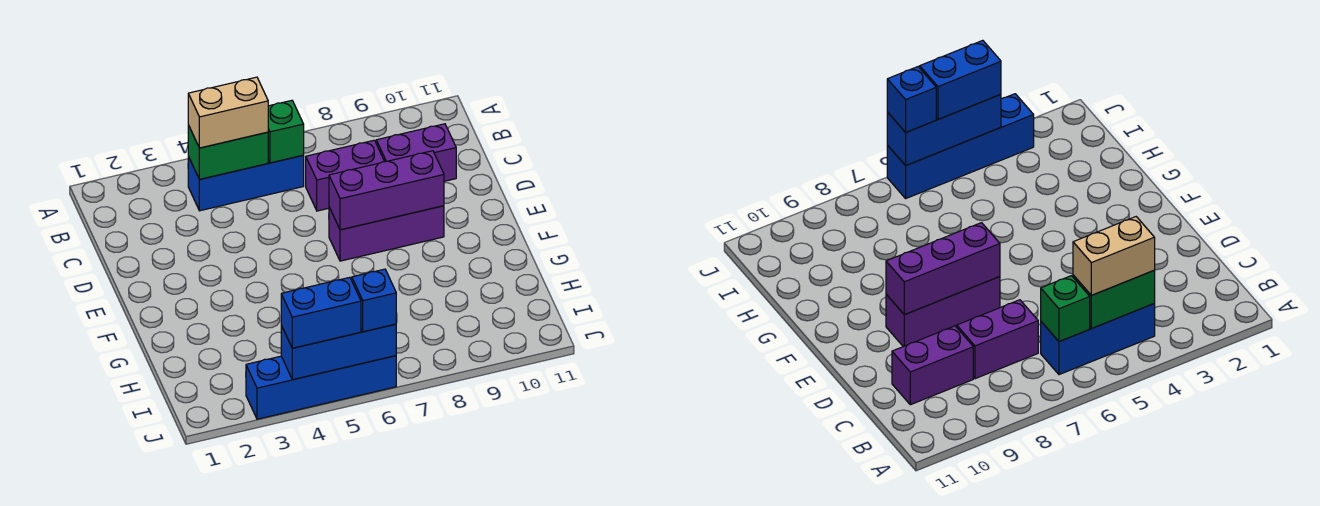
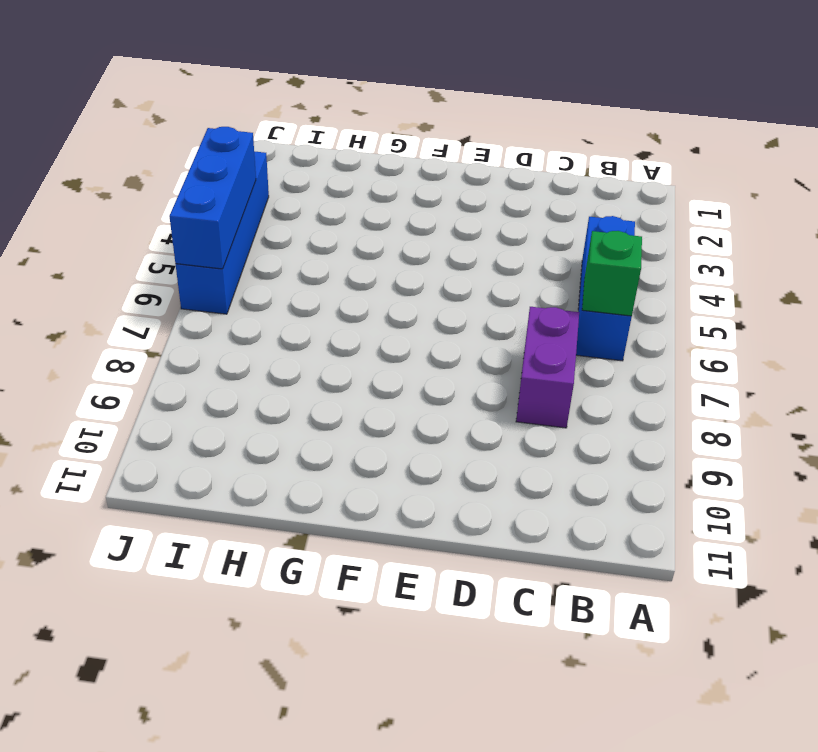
none -> purple 1x2 brick [376,124,456,181]
none -> purple 1x3 brick [329,206,444,261]
none -> green 1x2 brick [188,125,268,179]

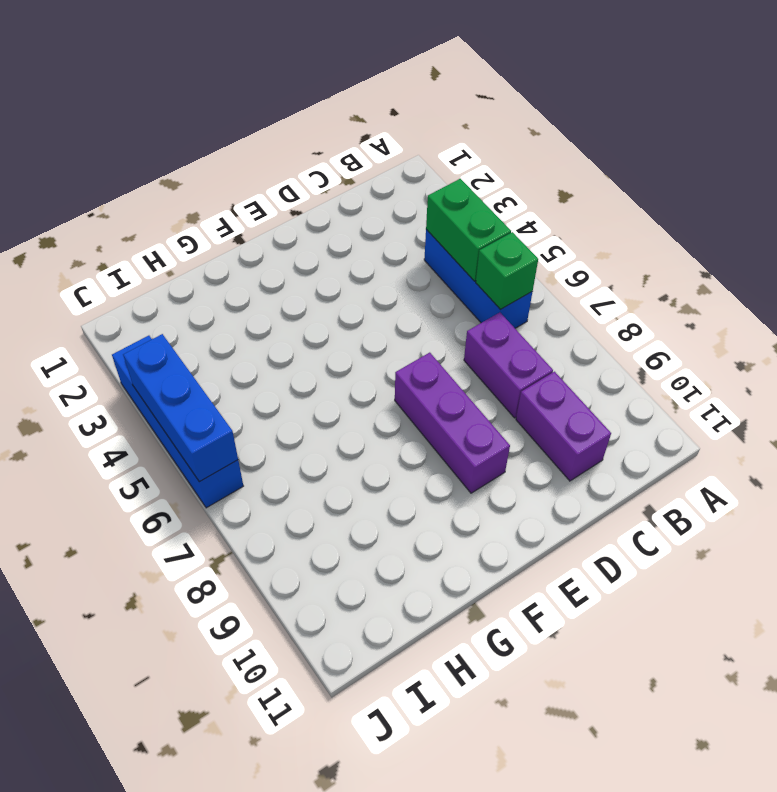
none -> purple 1x3 brick [329,151,444,230]
none -> tan 1x2 brick [188,77,268,148]
none -> blue 1x2 brick [281,277,361,348]

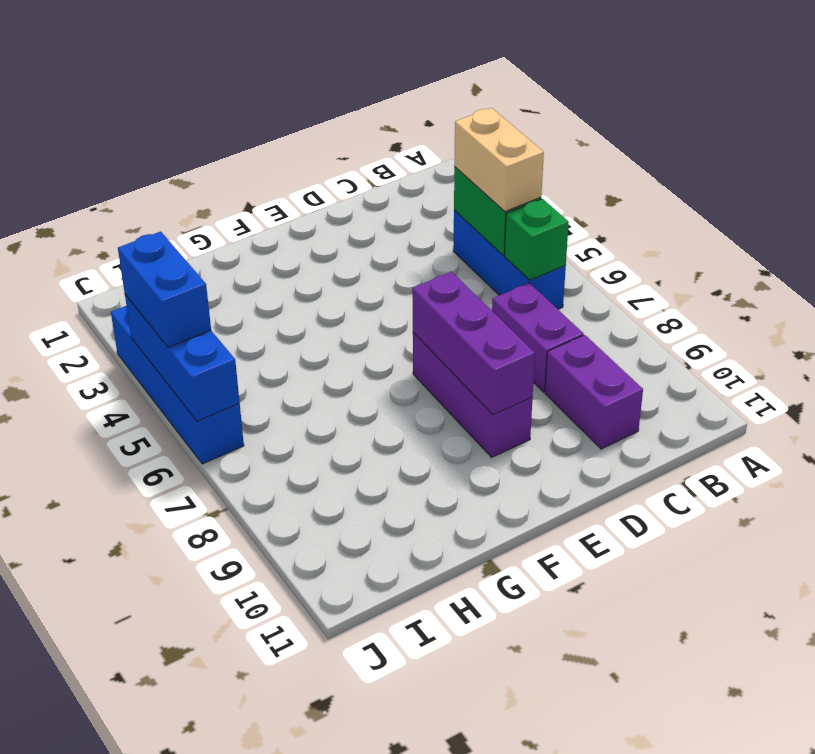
none -> blue 1x1 brick [352,269,396,332]

